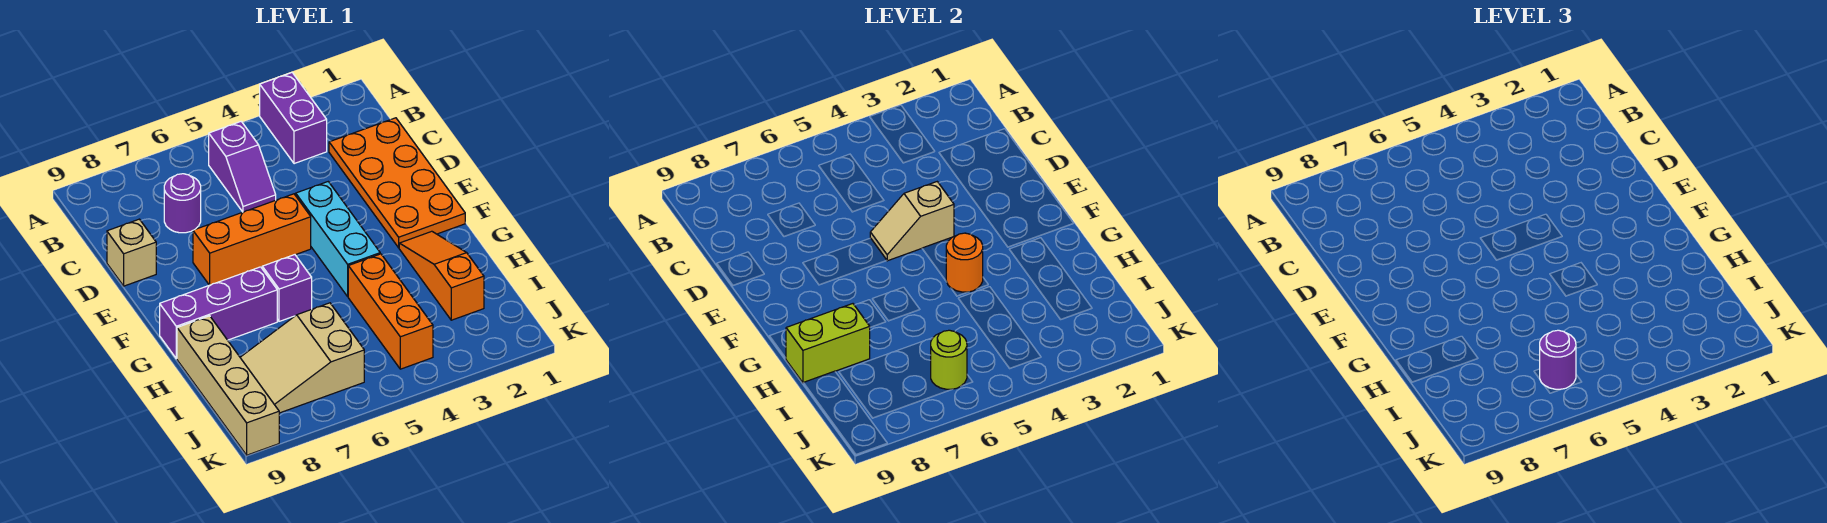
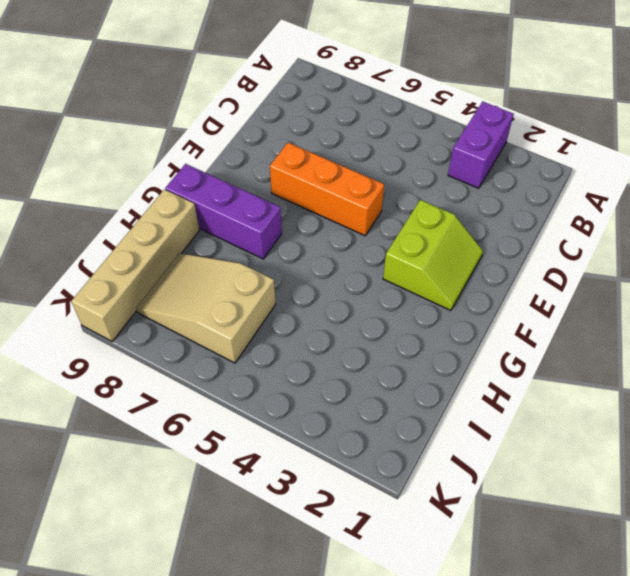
lime 2x2 slope [383,200,483,310] -> orange 2x4 plate [329,118,465,248]
none -> purple 1x2 slope [209,122,276,212]
none -> purple 1x1 round brick [164,174,201,233]
none -> tan 1x1 brick [107,219,156,286]

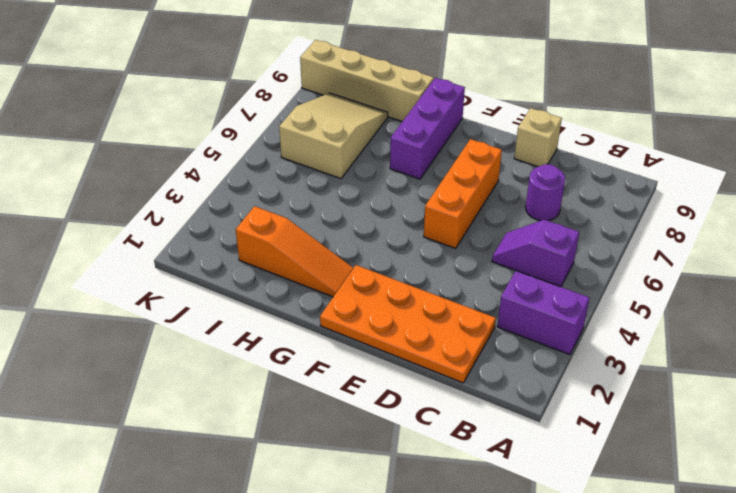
none -> cyan 1x3 brick [296,182,380,296]
none -> purple 1x1 brick [262,255,312,321]
none -> orange 1x3 brick [348,254,433,369]

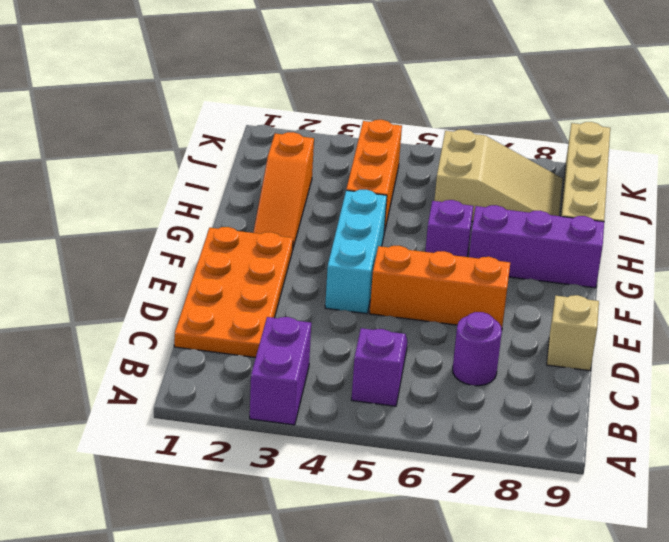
none -> tan 1x2 slope [870,182,954,261]
none -> orange 1x1 round brick [946,233,983,292]
none -> lime 1x2 brick [786,304,870,383]

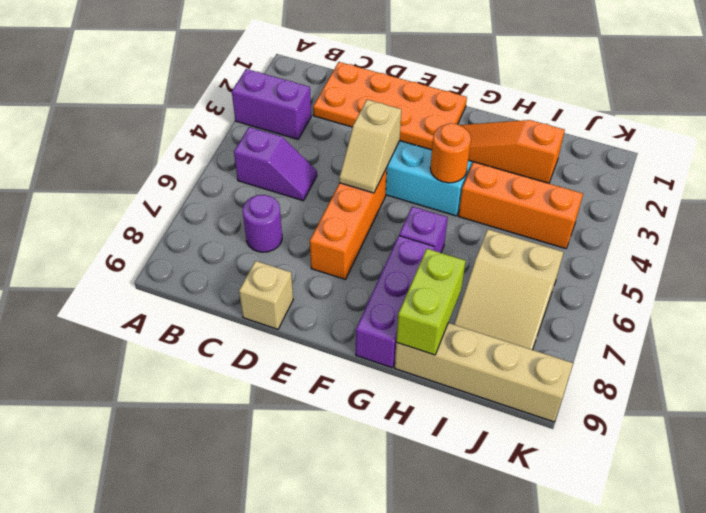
none -> lime 1x1 round brick [931,330,967,389]
none -> purple 1x1 round brick [1540,330,1576,389]

